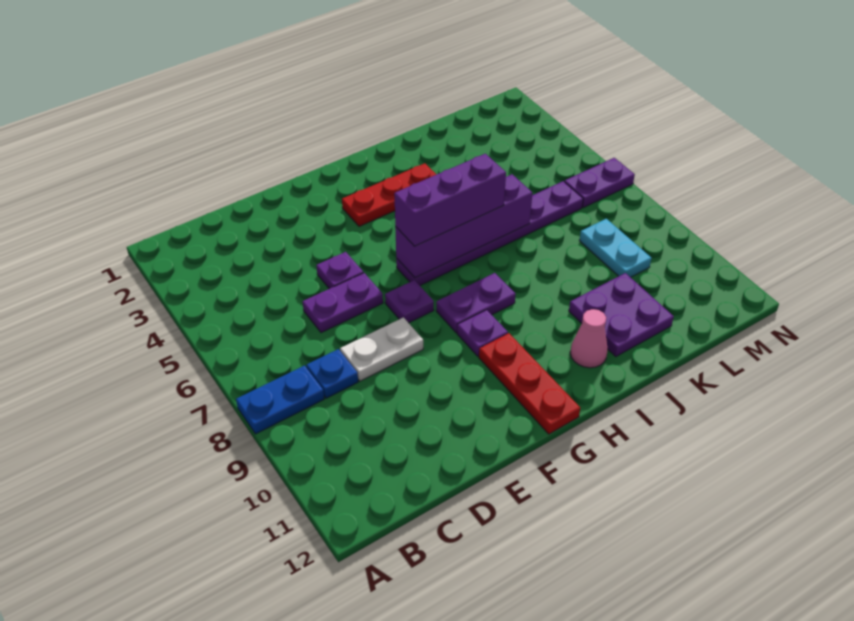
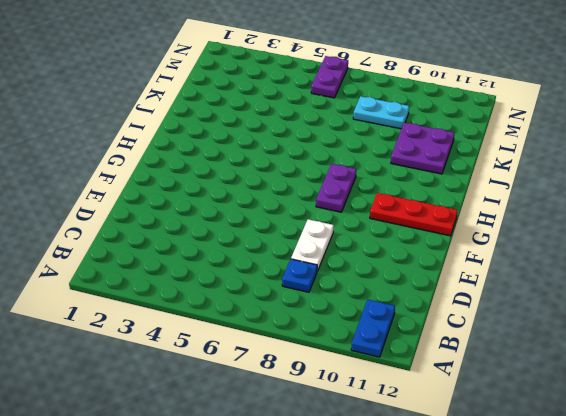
blue 1x2 plate [351,300,395,357] -> blue 1x2 plate moved to [236,366,324,434]
none -> purple 1x2 plate [303,273,383,333]
none -> purple 1x1 plate [316,252,363,289]
none -> purple 1x1 plate [385,280,434,323]

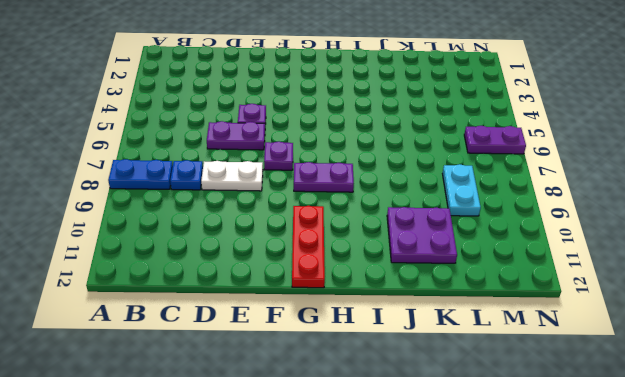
none -> red 1x3 plate [342,163,436,226]
none -> purple 1x6 plate [396,181,583,285]
none -> purple 1x1 plate [457,310,508,356]

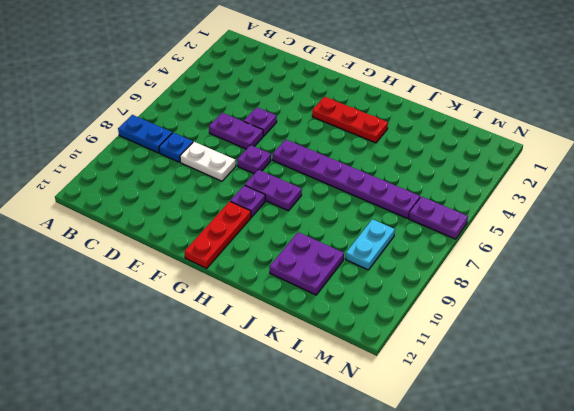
none -> pink 1x1 cone [570,309,608,368]
none -> purple 1x4 brick [395,174,532,278]
none -> purple 1x3 brick [394,154,506,246]

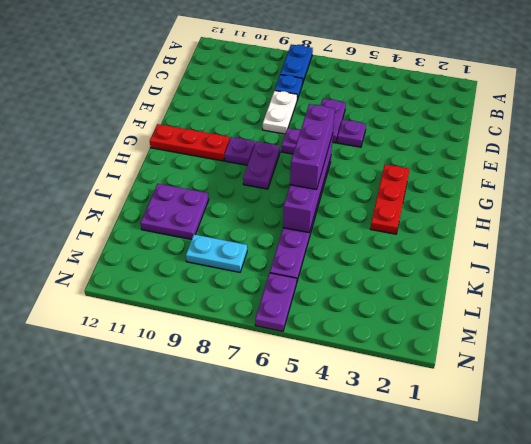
none -> pink 1x1 cone [570,309,608,368]

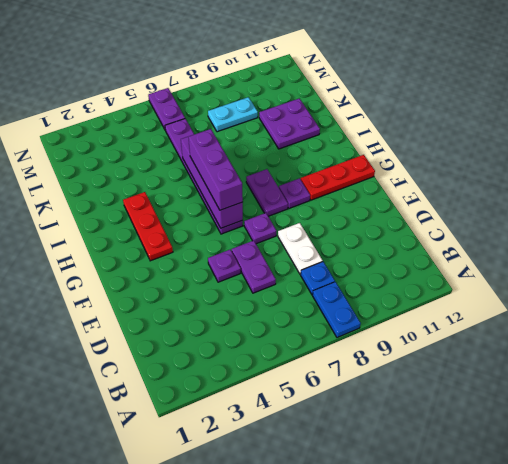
none -> pink 1x1 cone [570,309,608,368]

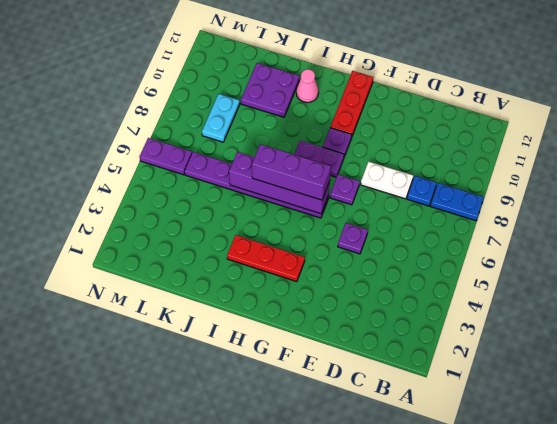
none -> purple 1x2 plate [303,273,383,333]

